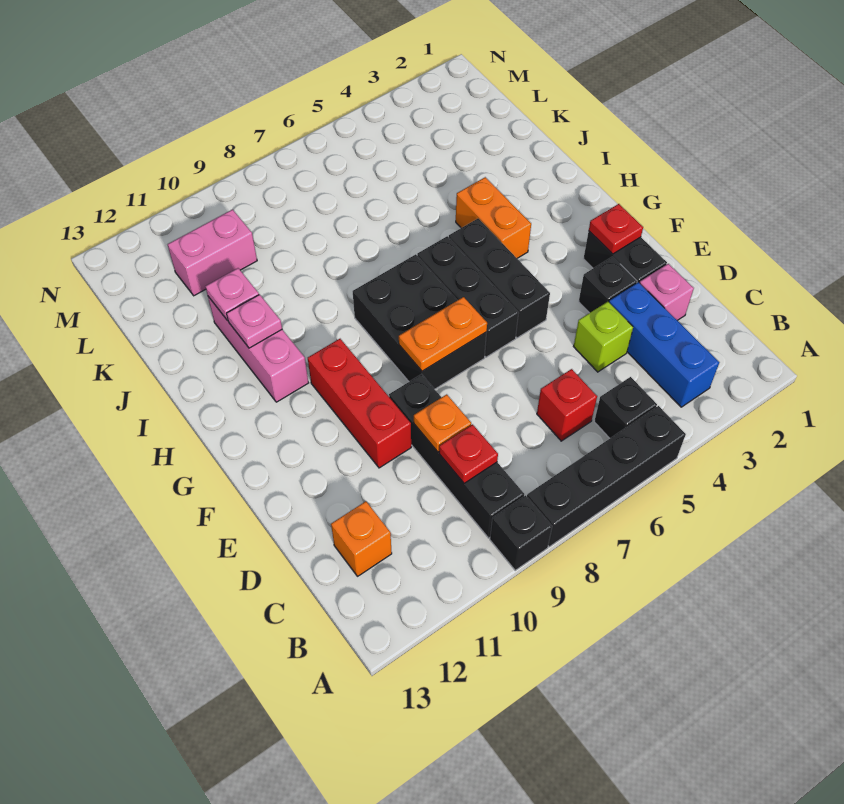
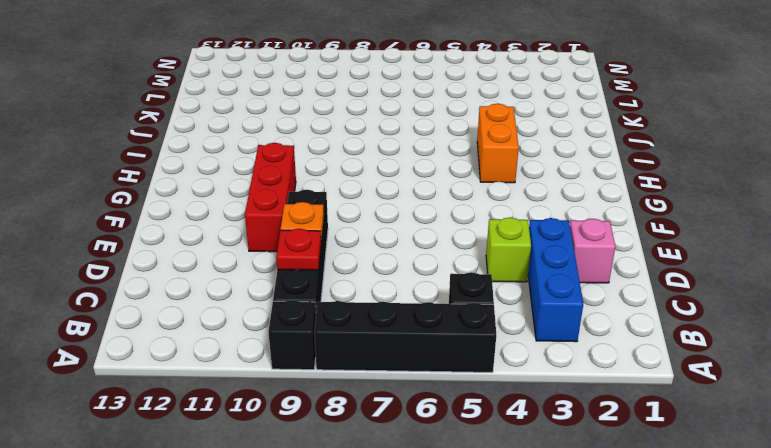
none -> red 1x1 brick [537,369,597,441]
none -> orange 1x1 brick [331,501,392,576]
none -> black 1x2 brick [583,231,667,283]

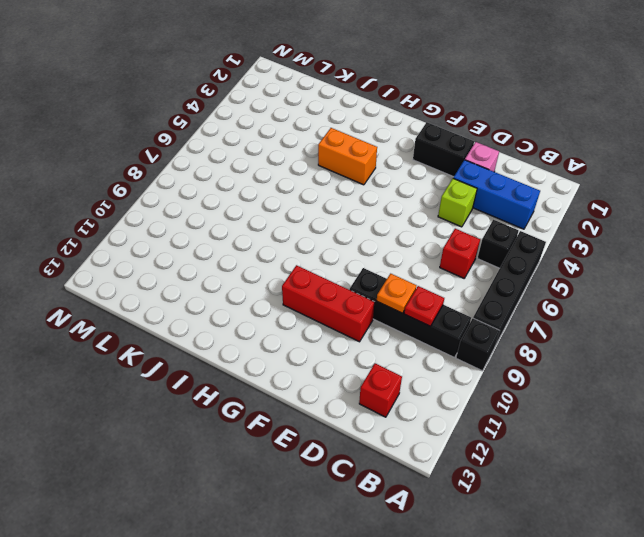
red 1x1 brick [359,363,402,417] -> orange 1x1 brick [331,501,392,576]
none -> black 1x1 brick [579,257,637,313]
none -> black 1x3 brick [449,218,550,338]
none -> black 1x3 brick [417,236,519,357]

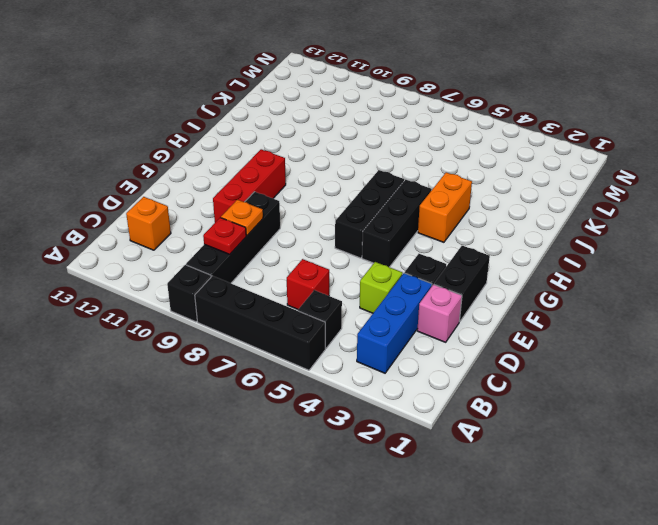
none -> black 2x3 brick [353,254,487,389]
none -> pink 1x3 brick [208,297,308,402]
none -> pink 1x2 brick [168,210,257,296]

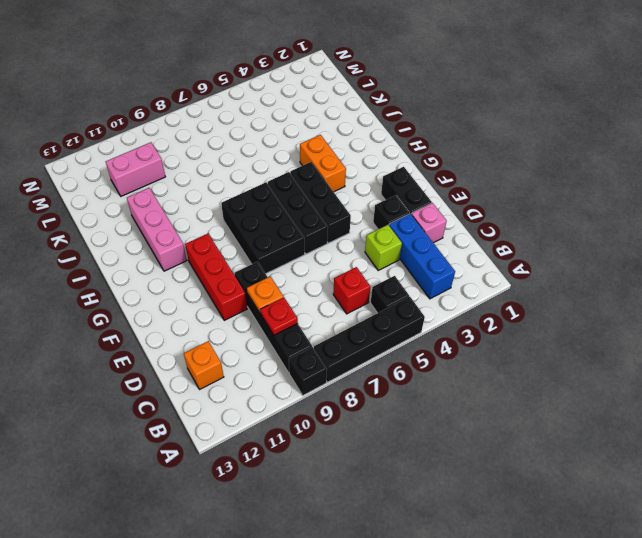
none -> red 1x1 plate [589,204,643,254]
none -> orange 1x2 plate [399,297,487,371]
none -> pink 1x1 plate [227,295,282,348]

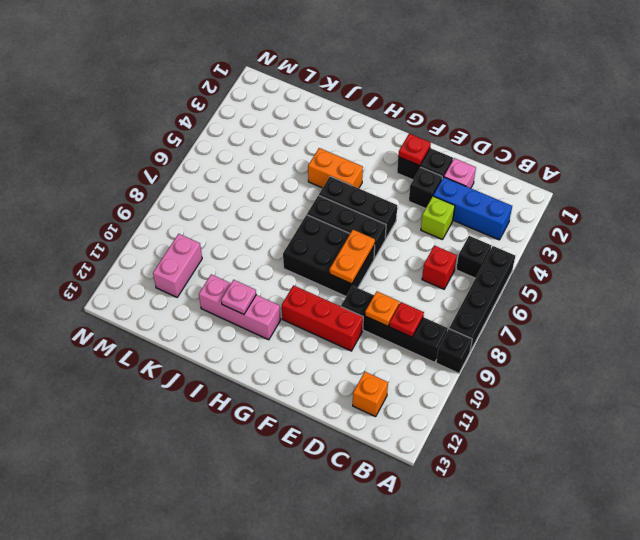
none -> pink 1x1 plate [205,268,259,321]

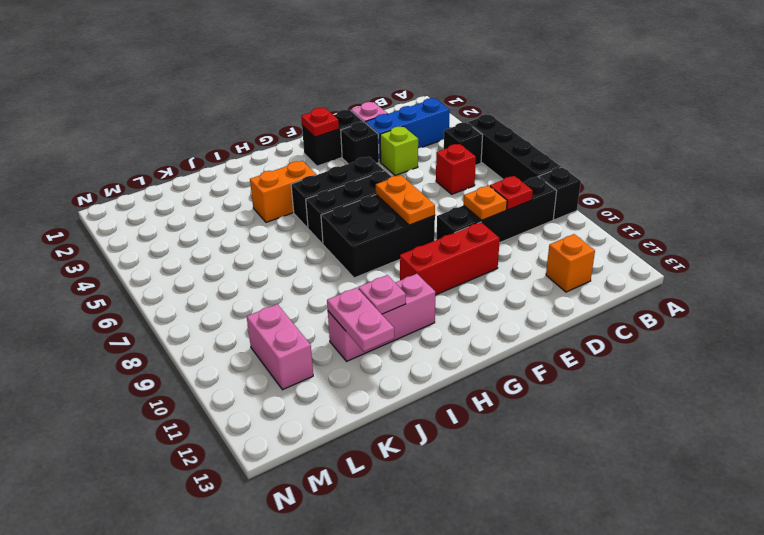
pink 1x2 plate [327,288,394,352] -> pink 1x1 plate [205,268,259,321]

